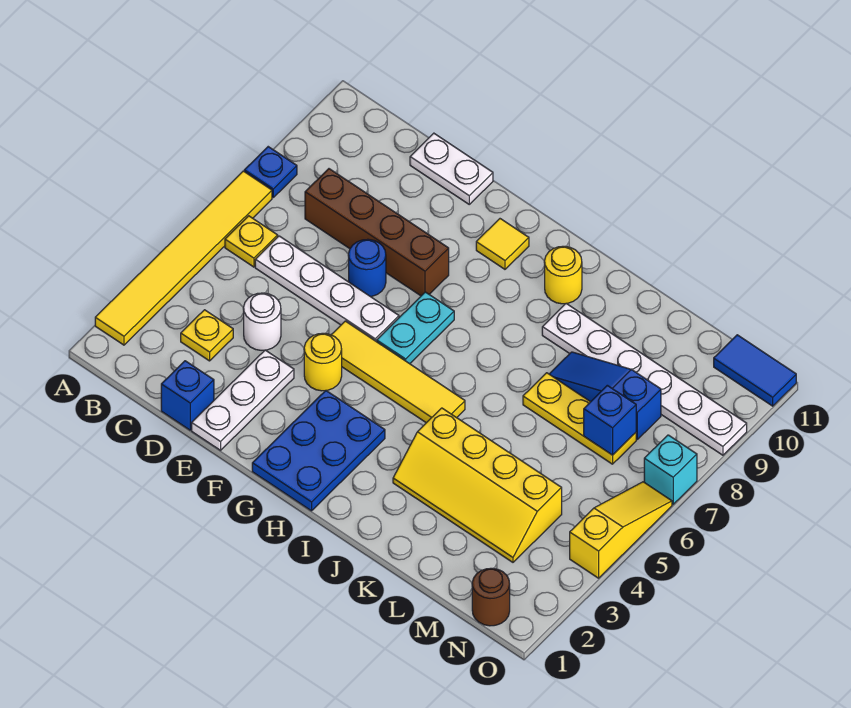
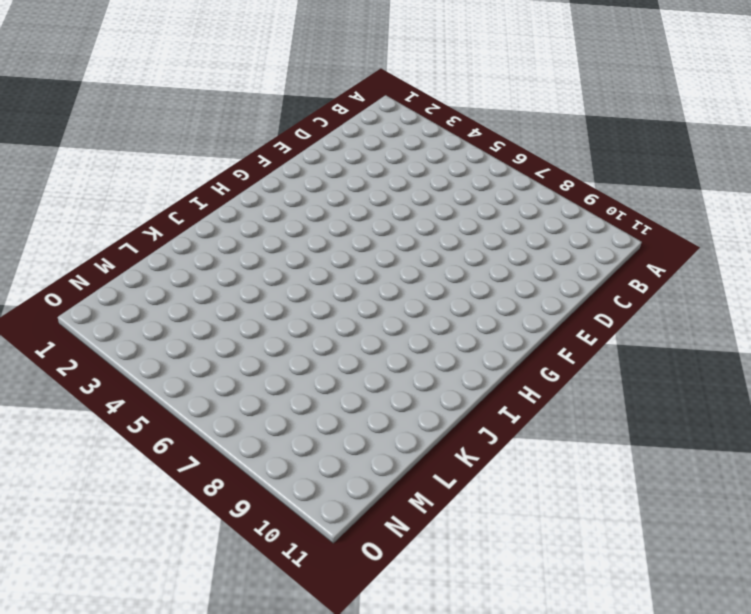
none -> yellow 1x6 tile [95,171,272,345]
none -> blue 1x1 plate [244,147,297,197]
none -> yellow 1x1 plate [225,216,278,267]

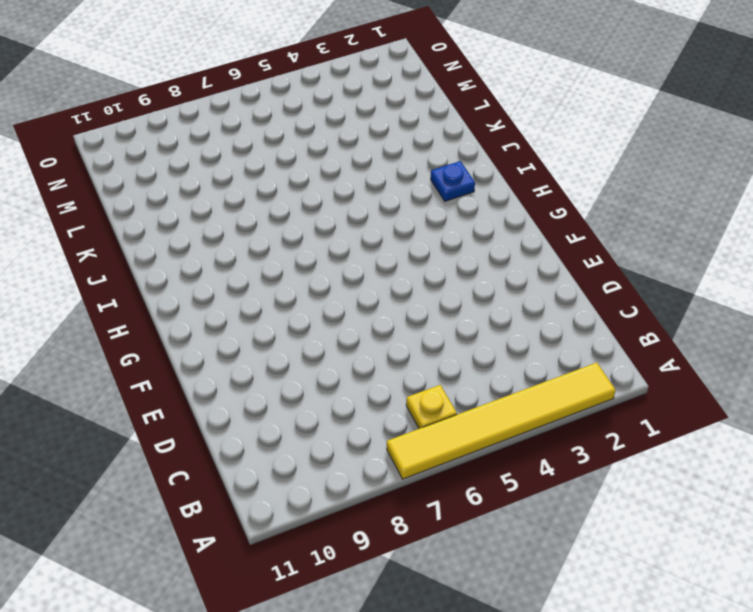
blue 1x1 plate [431,161,475,201] -> blue 1x1 plate moved to [244,147,297,197]
none -> yellow 1x1 plate [181,310,233,361]
none -> white 1x4 plate [255,236,399,342]
none -> brown 1x4 brick [305,169,449,296]

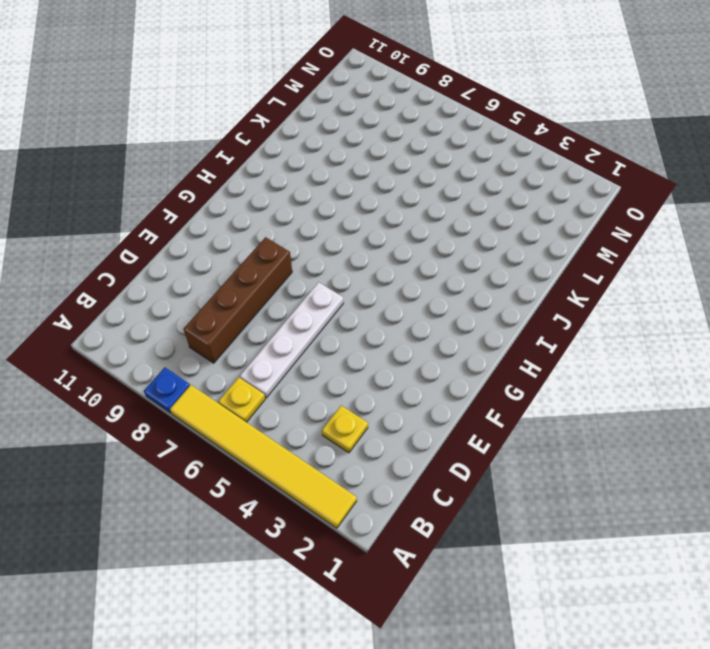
none -> blue 1x1 brick [161,361,214,430]
none -> white 1x1 round brick [244,293,281,351]
none -> white 1x2 plate [410,133,493,204]

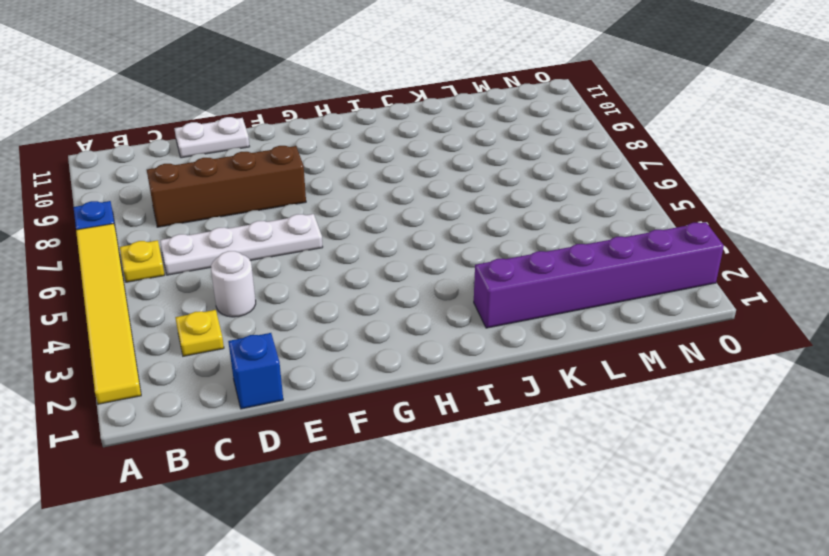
purple 1x6 brick [474,222,724,328] -> none
none -> white 1x3 plate [192,350,294,450]
none -> blue 1x1 round brick [348,239,386,297]
none -> yellow 1x1 round brick [304,333,342,391]

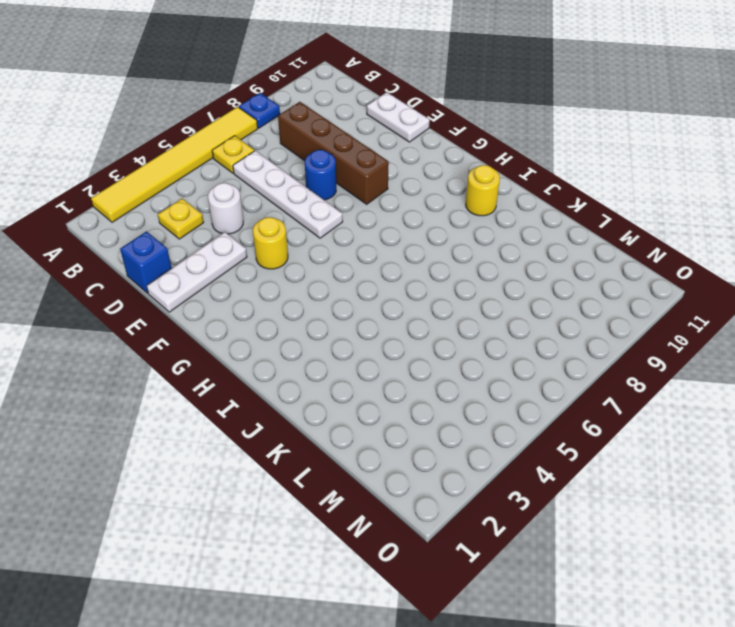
none -> yellow 1x4 tile [331,321,465,423]
none -> blue 2x3 plate [252,391,385,511]
none -> cyan 1x2 plate [377,292,454,364]

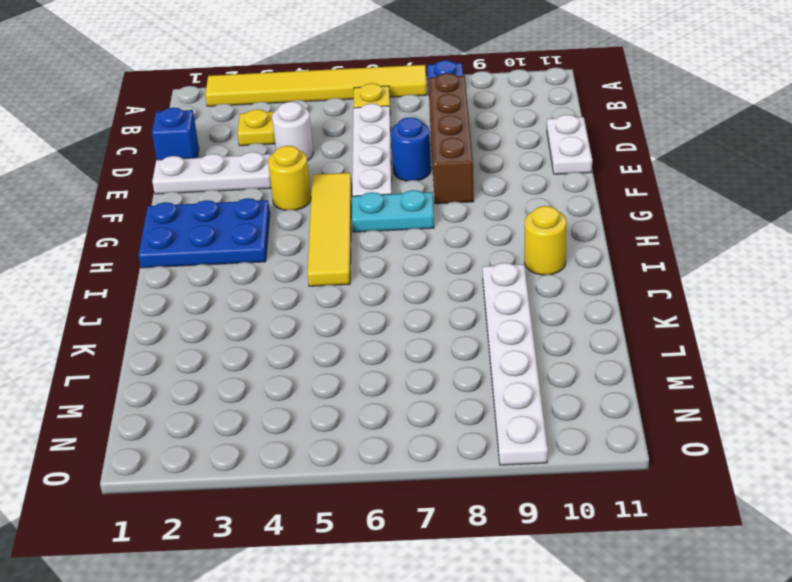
none -> yellow 1x1 tile [476,219,529,269]
none -> yellow 2x4 slope [393,408,562,562]
none -> yellow 1x3 plate [523,373,636,464]

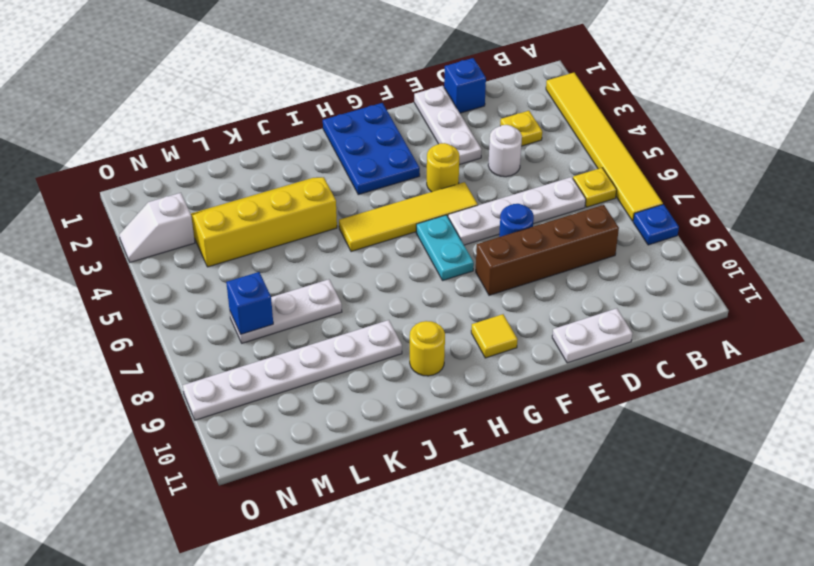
white 1x3 plate [230,279,342,343] -> yellow 1x3 plate [523,373,636,464]
white 1x2 slope [119,193,195,262] -> none
none -> blue 1x3 slope [550,352,661,439]
none -> brown 1x1 round brick [472,568,510,626]
none -> blue 1x2 tile [714,335,796,406]

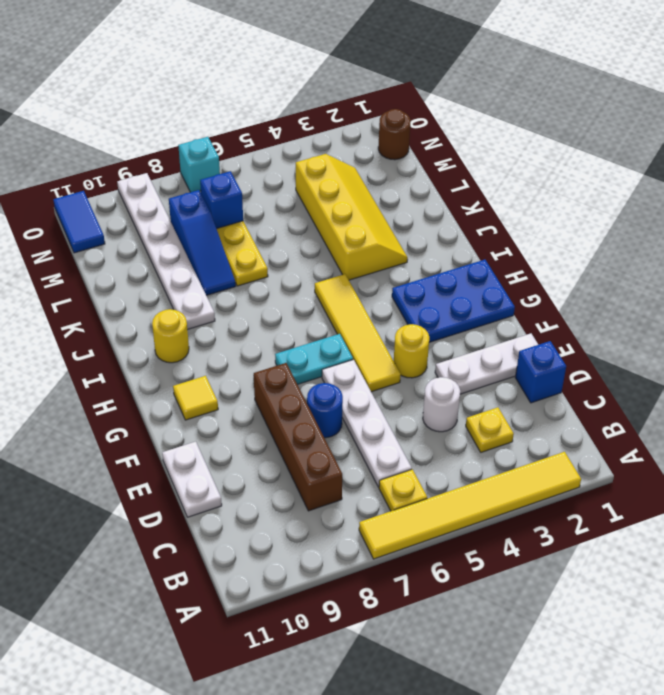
none -> blue 1x1 plate [244,147,297,197]
none -> yellow 1x3 slope [570,482,672,578]

